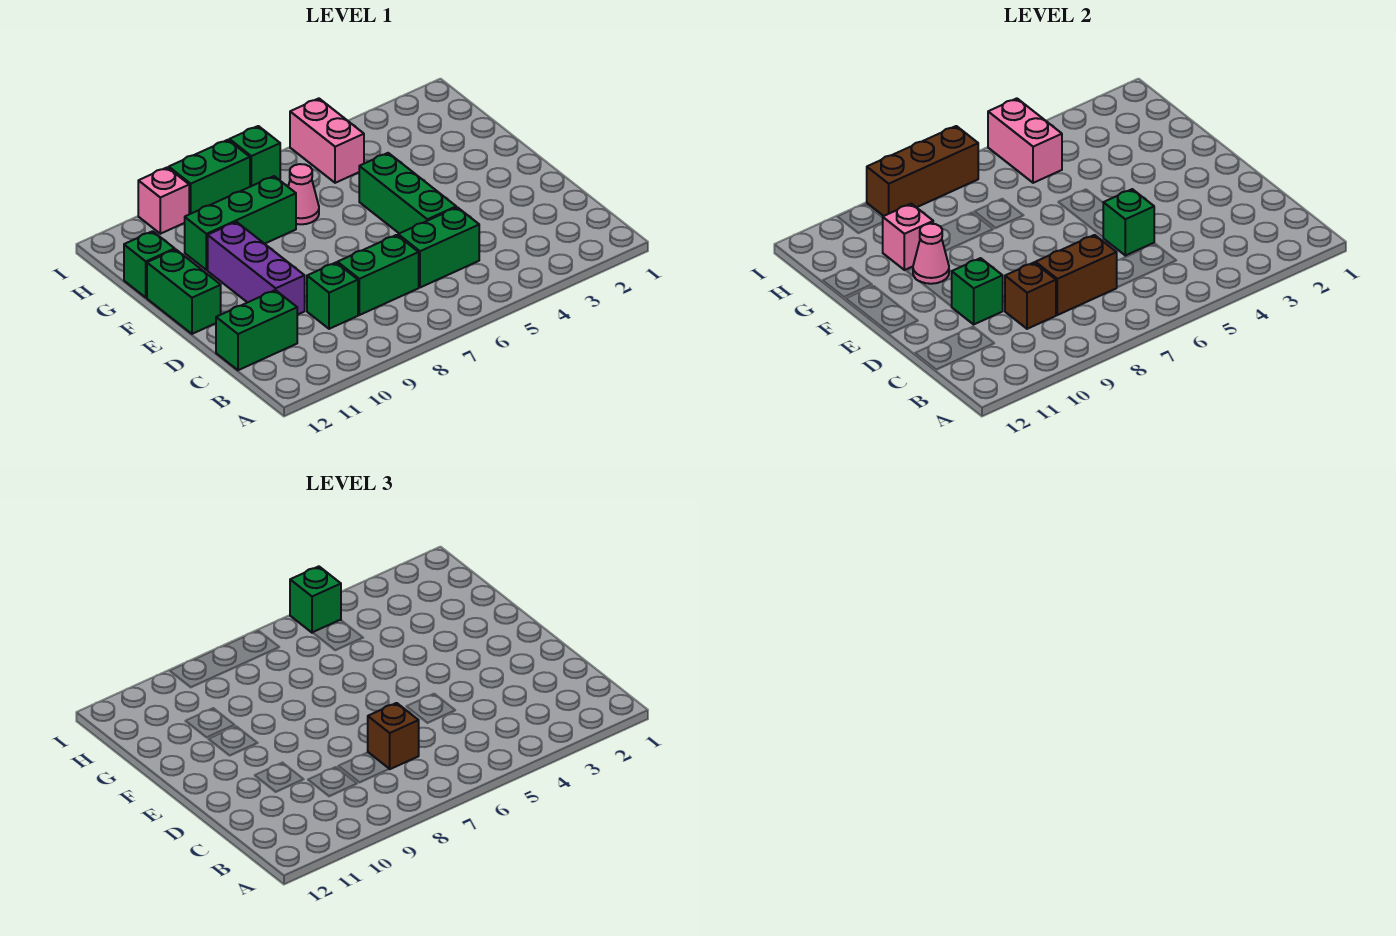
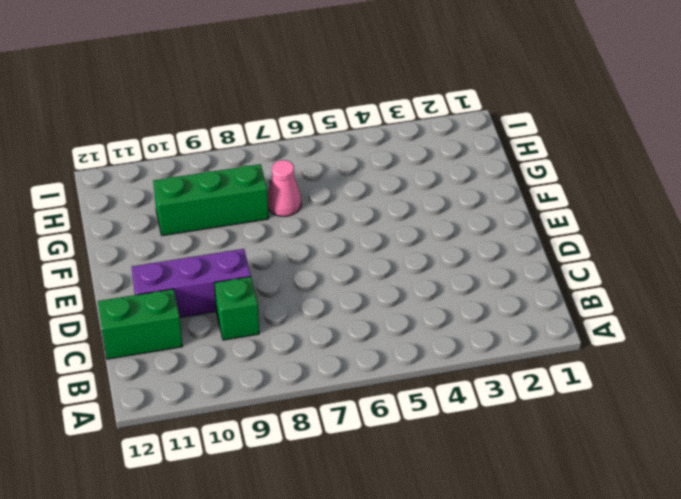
purple 1x3 brick [132,249,251,317] -> purple 1x3 brick turned to [208,222,305,315]
none -> green 1x2 brick [398,207,479,287]
none -> green 1x2 brick [337,235,419,315]
none -> green 1x3 brick [359,153,456,233]

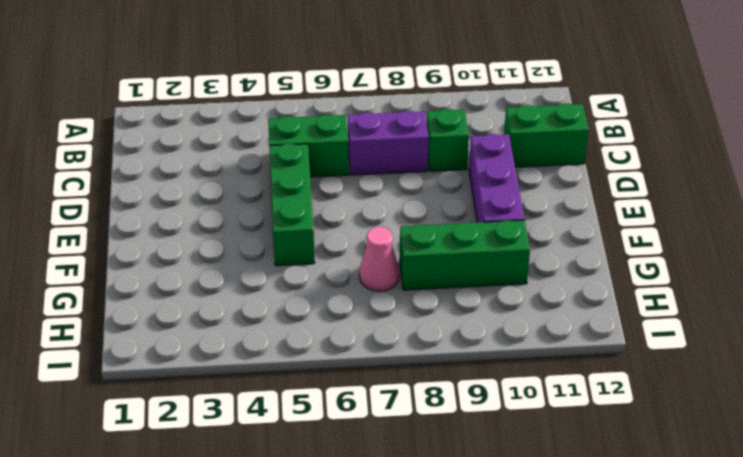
purple 1x2 brick [348,111,429,175] -> green 1x2 brick [337,235,419,315]
none -> green 1x2 brick [147,249,221,334]
none -> green 1x1 brick [124,231,175,298]
none -> pink 1x2 brick [290,98,364,183]

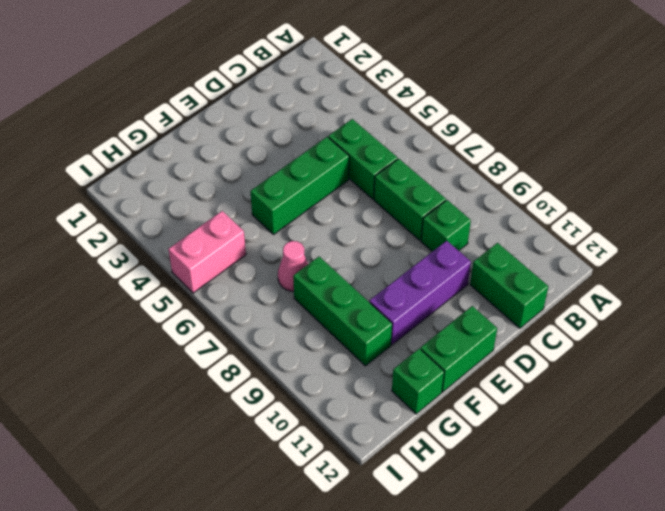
none -> green 1x1 brick [229,126,280,187]
none -> green 1x2 brick [169,140,250,214]
none -> pink 1x1 brick [138,167,189,234]

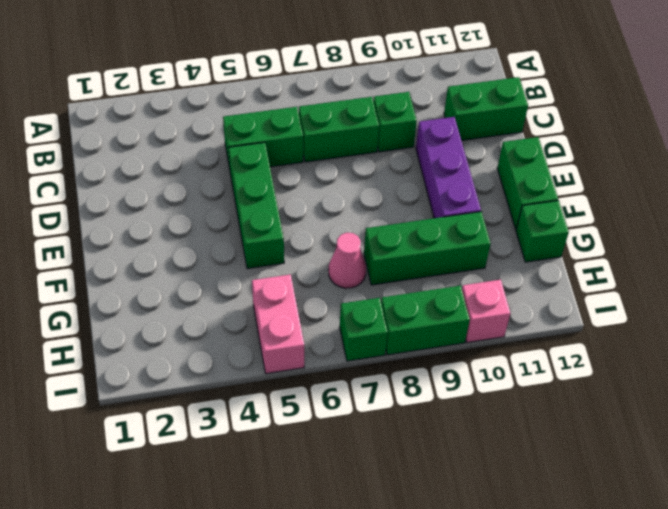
none -> brown 1x2 brick [1035,235,1117,315]
none -> brown 1x1 brick [1005,263,1056,329]
none -> green 1x1 brick [1103,189,1154,256]

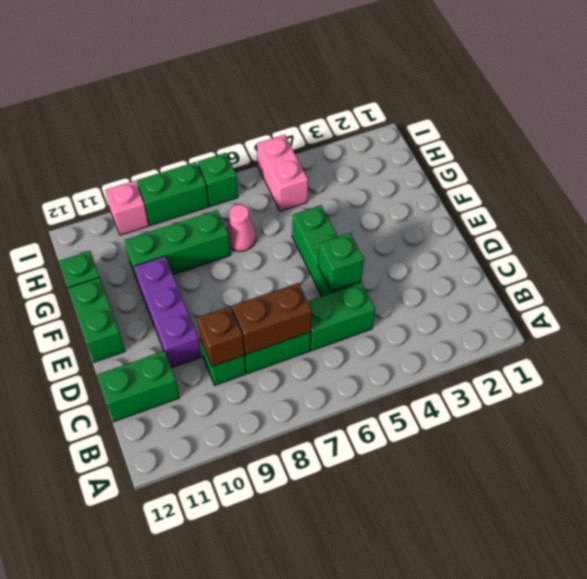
none -> green 1x1 brick [951,258,1003,324]
none -> pink 1x1 cone [913,224,949,284]
none -> pink 1x1 brick [883,204,933,270]

